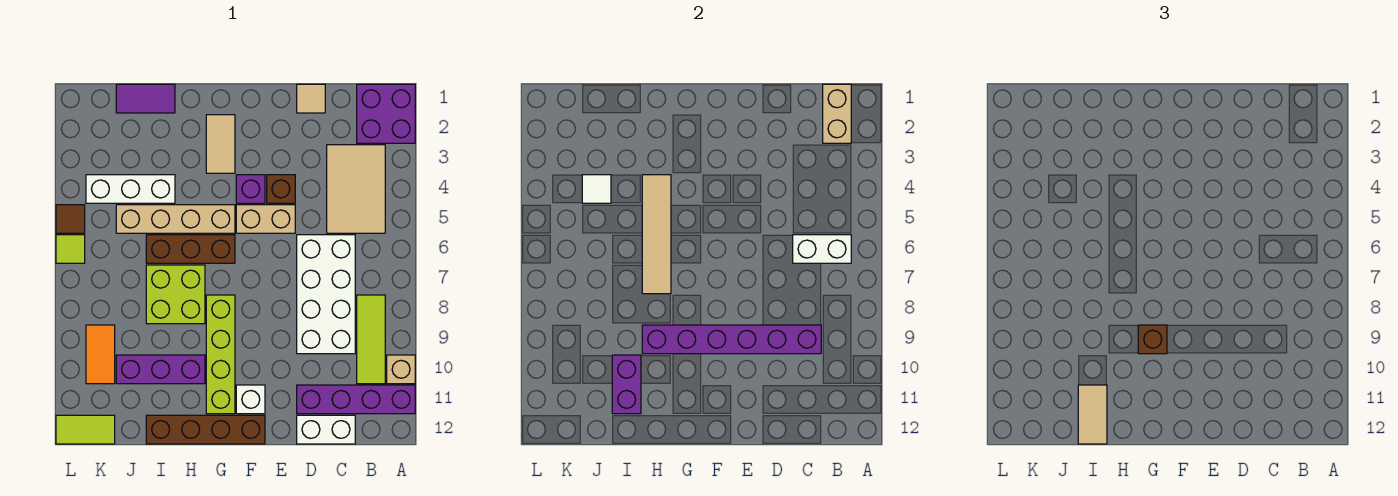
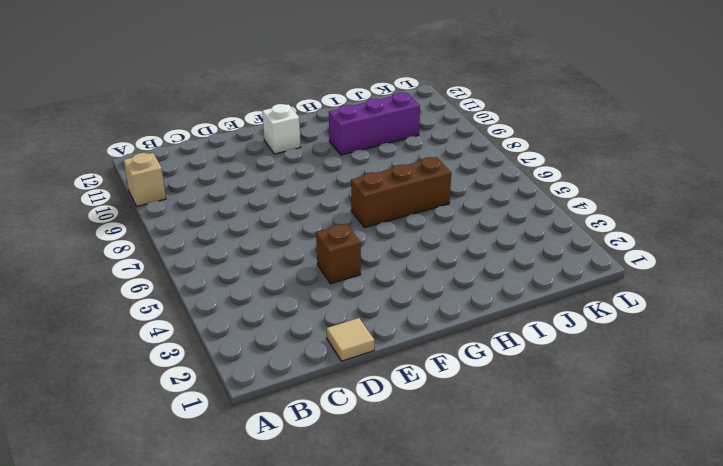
none -> purple 2x2 brick [357,84,415,143]
none -> purple 1x4 brick [297,385,415,414]
none -> tan 2x3 tile [327,145,385,233]
none -> lime 1x3 tile [357,295,385,384]

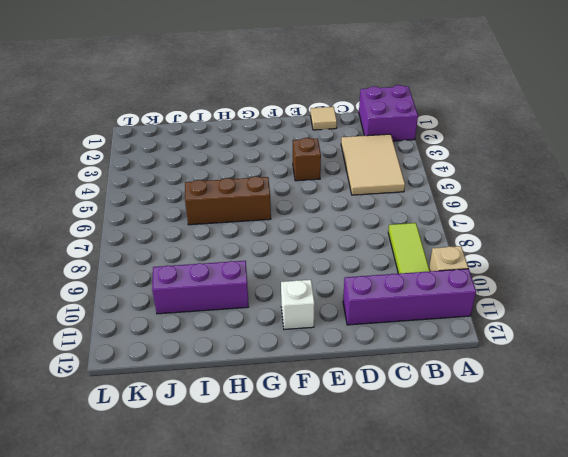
none -> white 2x4 brick [297,235,355,354]
none -> white 1x2 brick [297,415,355,444]
none -> tan 1x2 brick [236,205,295,233]
none -> purple 1x1 brick [236,175,265,203]

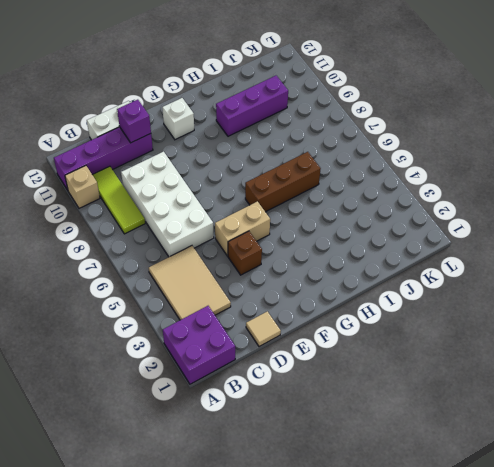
purple 1x1 brick [117,100,151,143] -> purple 1x1 brick moved to [236,175,265,203]
none -> brown 1x4 brick [146,415,265,444]
none -> tan 1x2 tile [206,115,235,173]
none -> tan 1x4 brick [116,205,235,233]
none -> lime 1x4 brick [206,295,235,414]

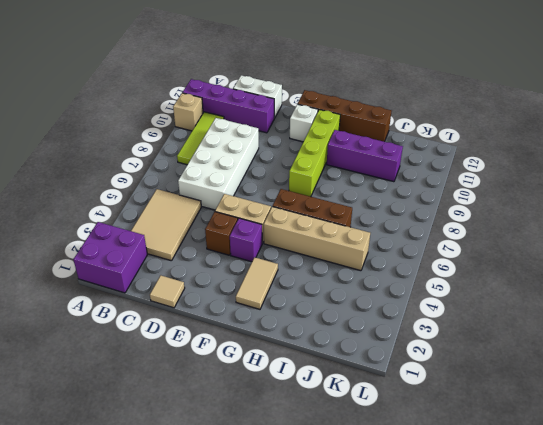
none -> lime 2x2 brick [146,265,205,324]
none -> purple 1x2 tile [116,84,175,113]
none -> white 1x3 brick [86,175,175,203]
none -> orange 1x2 tile [86,325,115,384]

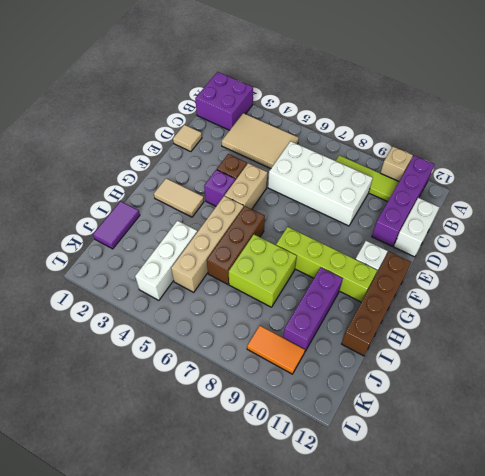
none -> lime 1x2 tile [56,415,115,444]
none -> brown 1x1 tile [56,205,85,233]
none -> lime 1x1 tile [56,235,85,263]
none -> tan 1x2 brick [823,84,851,143]

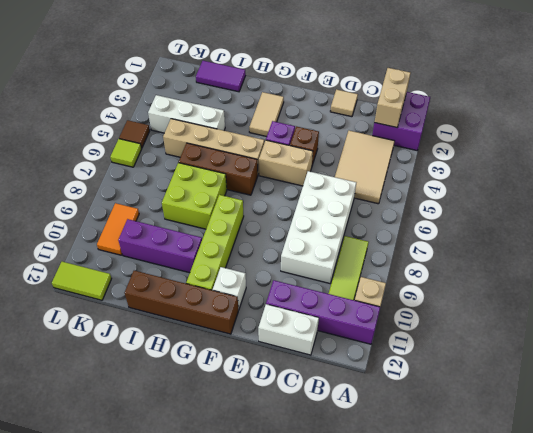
none -> white 1x2 brick [793,235,851,263]
none -> purple 1x6 brick [642,325,821,354]
none -> tan 1x4 tile [642,175,671,294]
none -> purple 1x2 brick [612,355,641,414]

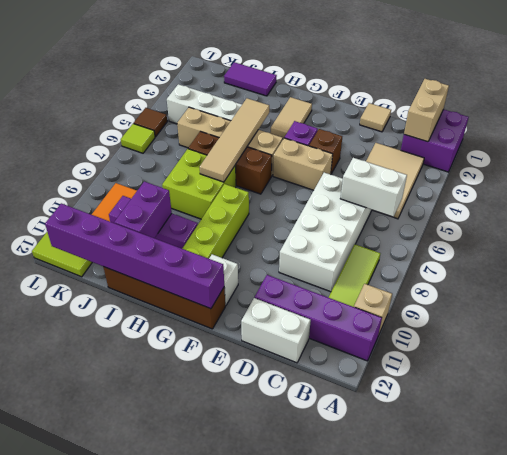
purple 1x6 brick [45,203,224,309] -> purple 1x6 brick moved to [642,325,821,354]
none -> white 1x1 tile [582,175,611,203]
none -> brown 1x1 brick [1138,325,1167,354]
none -> tan 1x2 tile [1078,385,1107,444]

